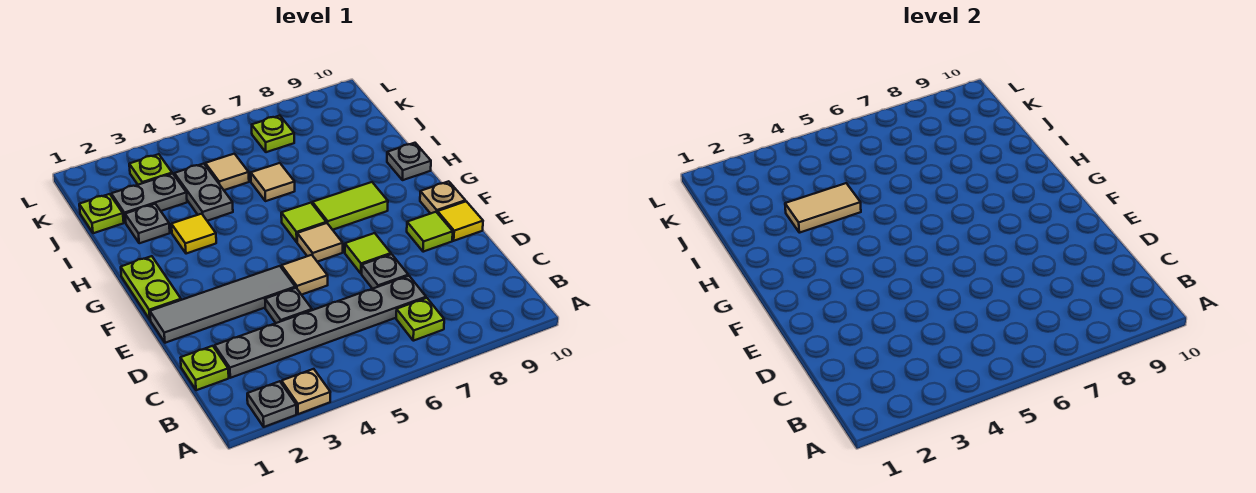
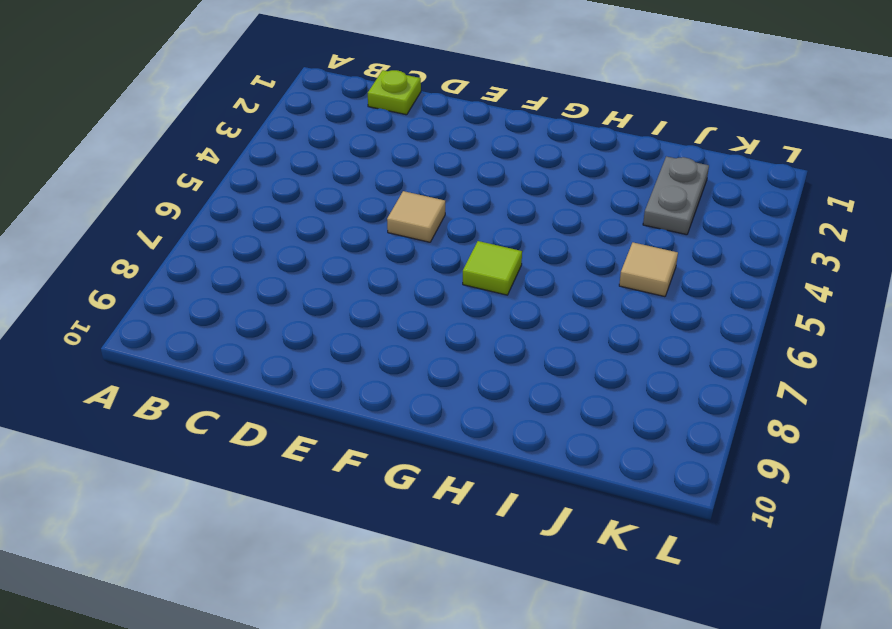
none -> grey 1x1 plate [247,381,296,427]
none -> tan 1x1 plate [282,369,330,414]
none -> lime 1x1 plate [396,298,444,341]

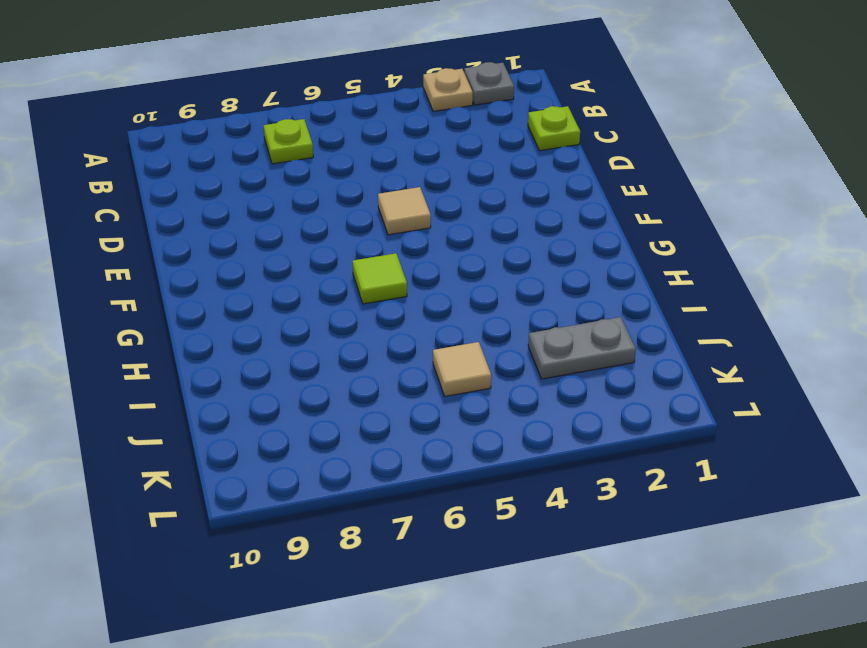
none -> grey 1x6 plate [215,276,426,378]
none -> grey 1x1 plate [265,288,312,323]
none -> grey 1x1 plate [362,254,408,289]

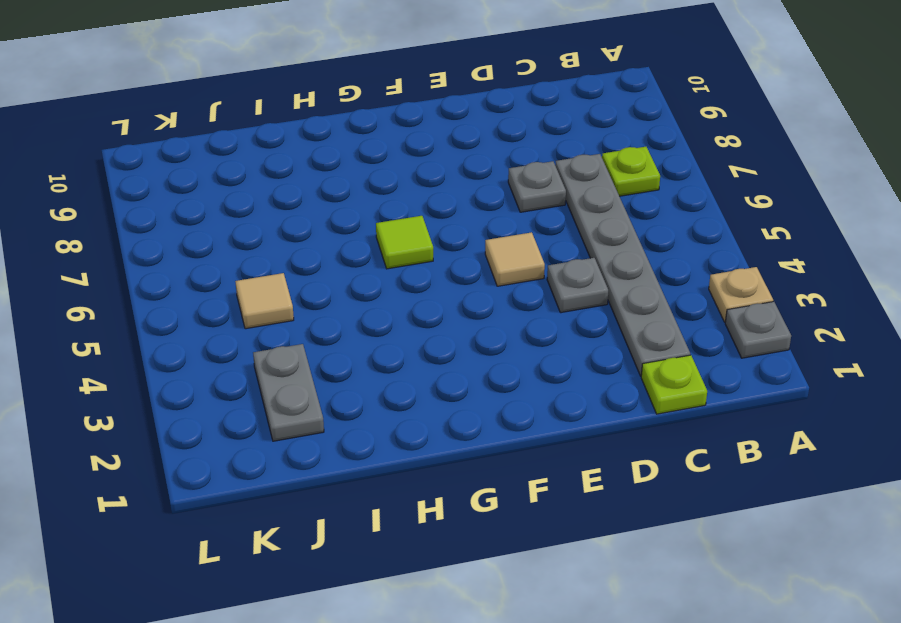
none -> grey 1x4 tile [150,266,295,343]
none -> lime 1x1 tile [345,233,391,274]
none -> lime 1x1 tile [407,212,453,252]

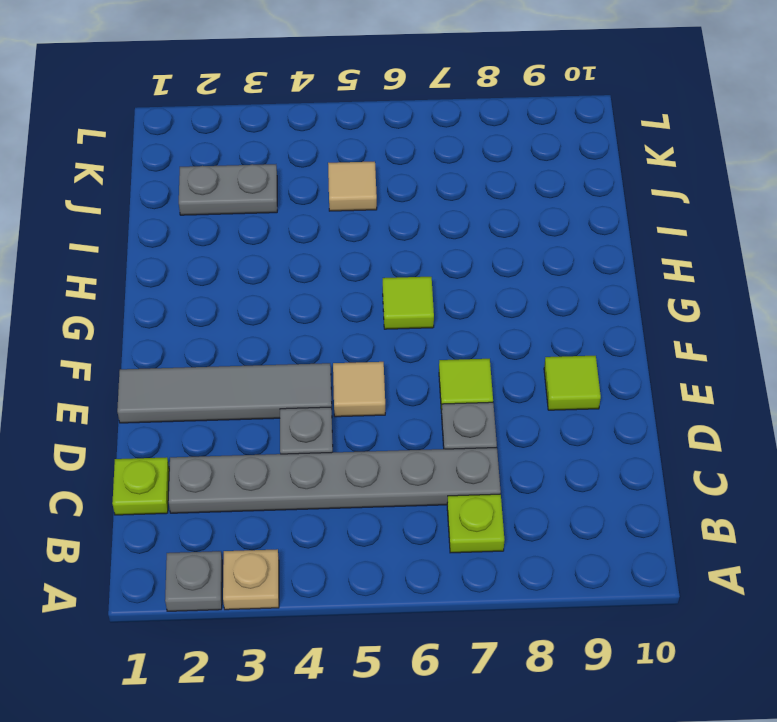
none -> yellow 1x1 tile [438,201,483,241]
none -> lime 1x2 plate [121,256,181,319]
none -> tan 1x1 tile [297,223,343,262]

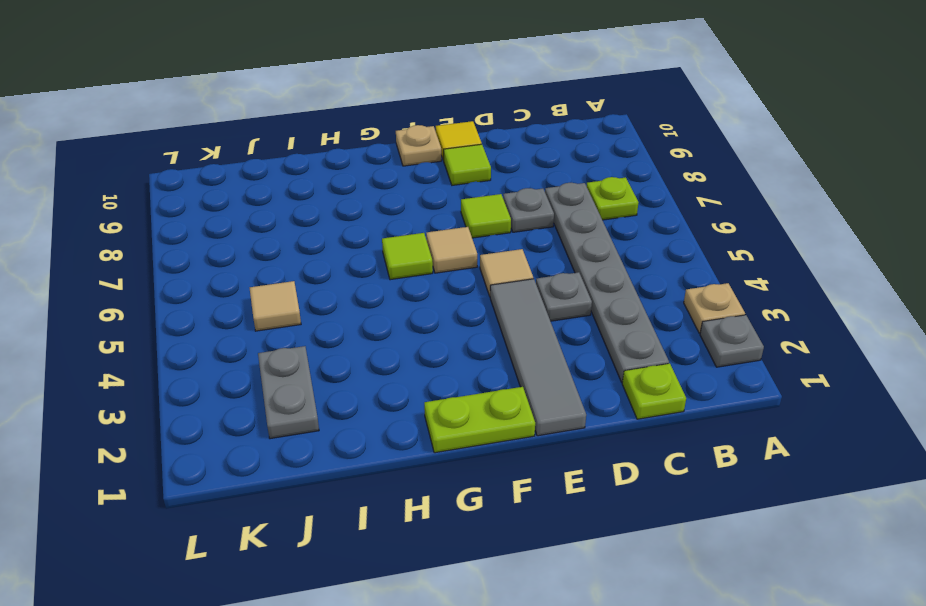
none -> lime 1x2 tile [312,182,388,230]
none -> yellow 1x1 tile [171,214,216,254]
none -> grey 1x1 plate [387,143,431,180]

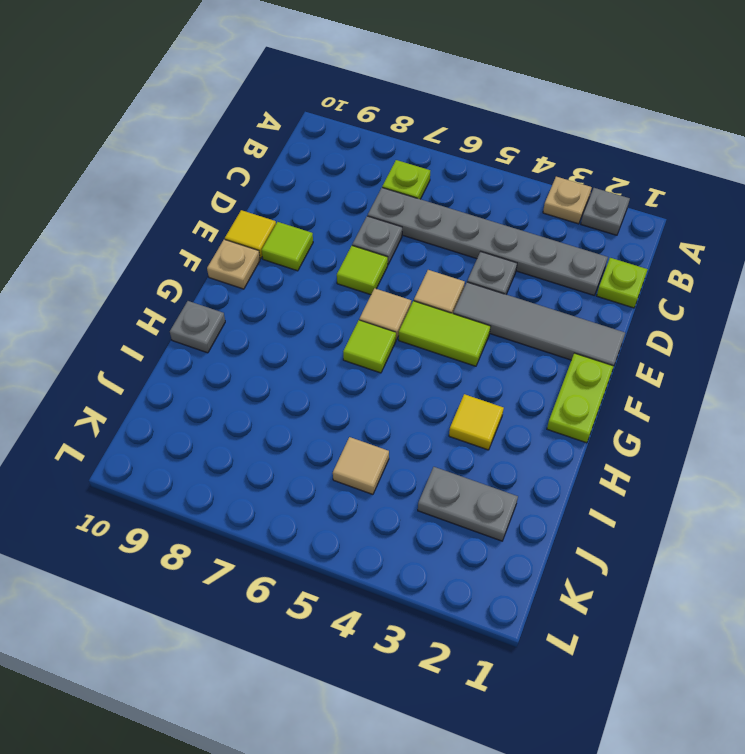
lime 1x2 tile [399,301,491,366] -> lime 1x2 tile moved to [312,182,388,230]
none -> grey 1x1 plate [125,204,170,243]
none -> grey 1x2 plate [174,164,233,221]
none -> tan 1x1 tile [251,163,295,201]

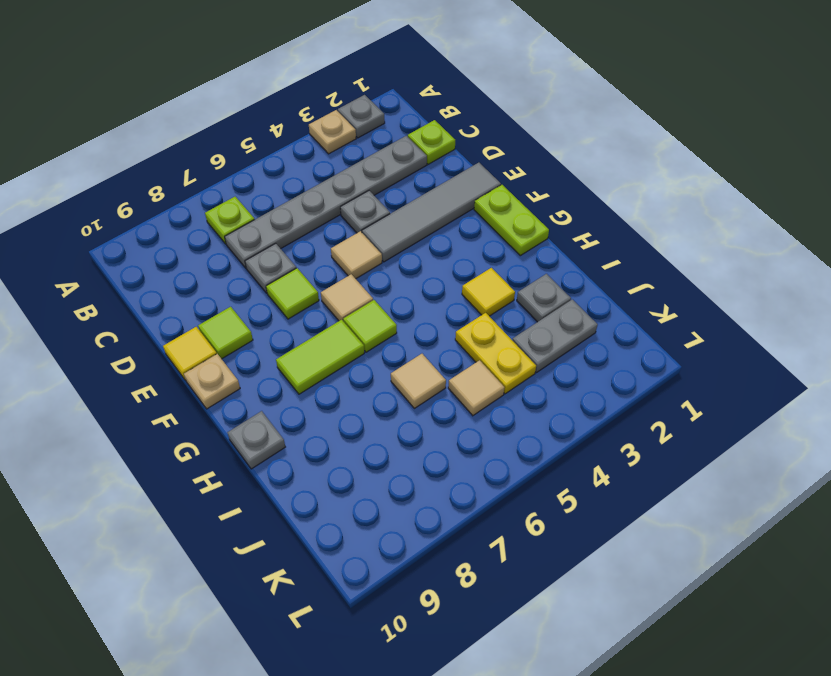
yellow 1x2 plate [455,313,536,394] -> grey 1x2 plate [174,164,233,221]
none -> lime 1x1 plate [79,194,124,233]
none -> lime 1x1 plate [129,154,172,185]
none -> lime 1x1 plate [252,116,294,152]

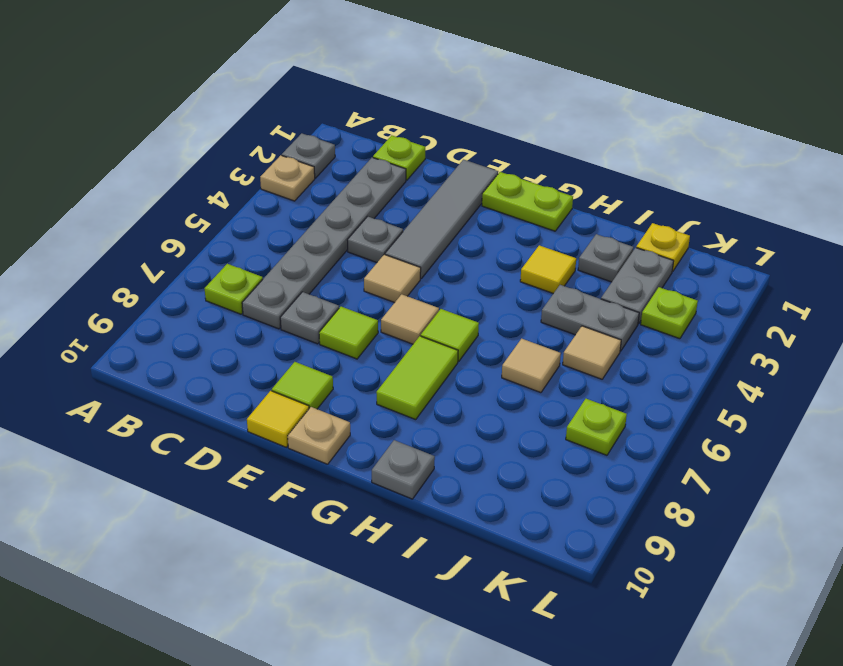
yellow 1x1 plate [636,223,690,272] -> lime 1x1 plate [79,194,124,233]
none -> tan 1x2 tile [785,183,861,233]

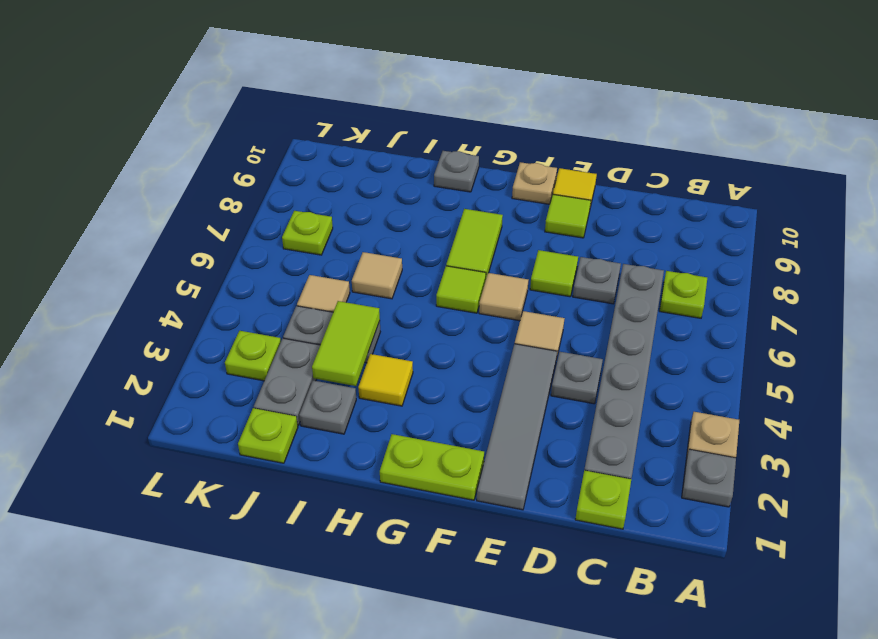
lime 1x2 tile [312,301,380,386] -> tan 1x2 tile [785,183,861,233]

